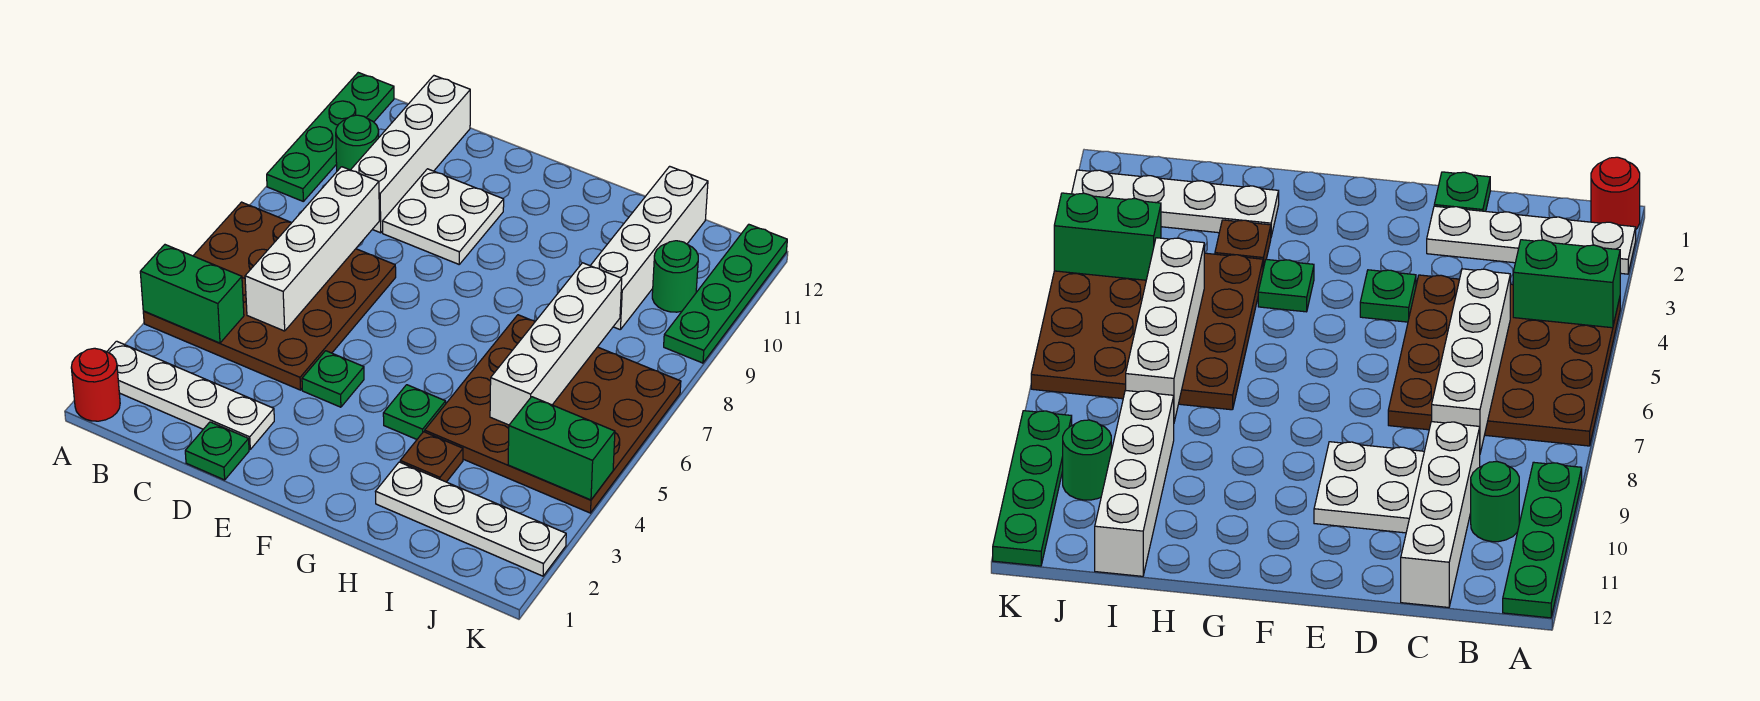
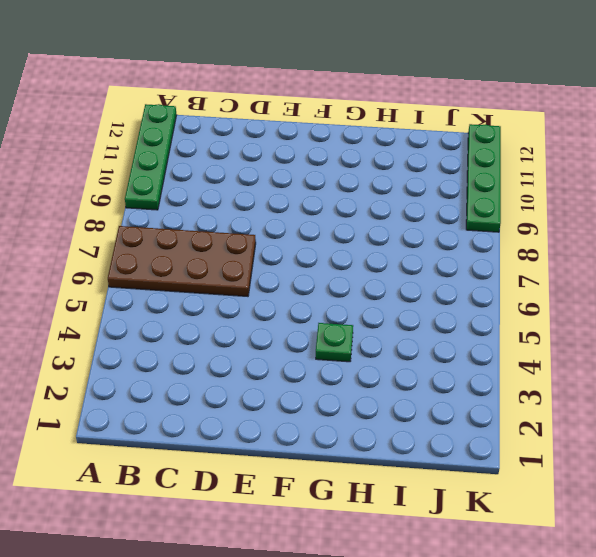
brown 2x4 plate [108,226,256,296] -> brown 4x4 plate [143,202,396,390]
none -> red 1x1 round brick [71,348,120,421]
none -> white 1x4 plate [107,341,274,449]
none -> green 1x1 round brick [336,115,379,171]

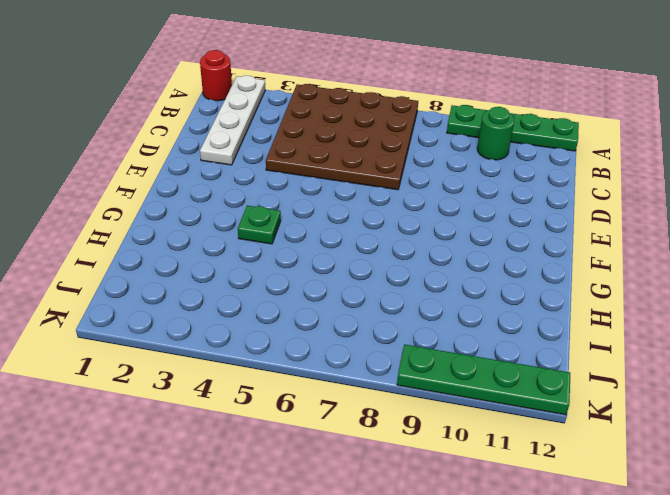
none -> white 1x4 brick [351,76,470,233]
none -> green 1x1 plate [185,422,249,480]
none -> white 2x2 plate [383,169,504,264]

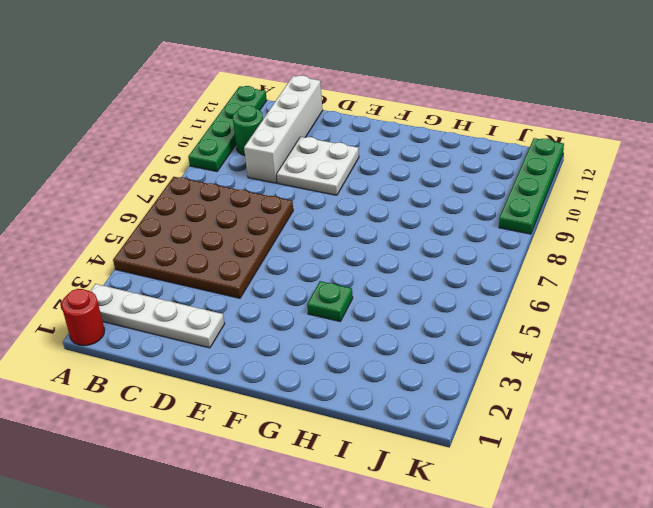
none -> green 1x1 plate [185,422,249,480]
none -> green 1x1 plate [302,351,364,407]
none -> white 1x4 plate [375,462,566,576]

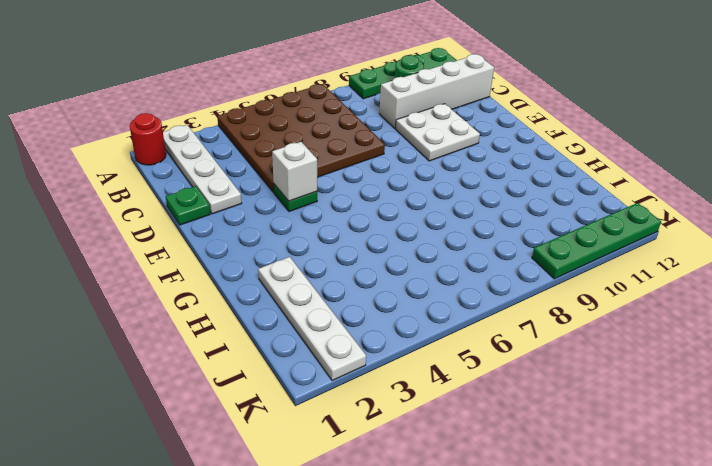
white 1x1 brick [272,142,317,201] -> none
none -> green 1x1 plate [383,385,446,439]
none -> brown 1x1 plate [400,432,463,482]
none -> brown 4x4 plate [425,315,681,513]

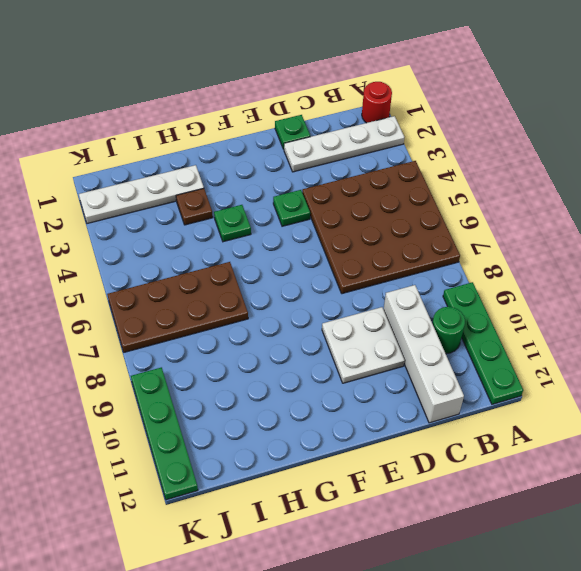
brown 2x4 plate [107,262,248,352] -> brown 4x4 plate [425,315,681,513]
none -> white 1x4 brick [590,166,708,329]
none -> green 1x1 round brick [652,241,698,312]
none -> green 1x2 brick [140,245,244,343]

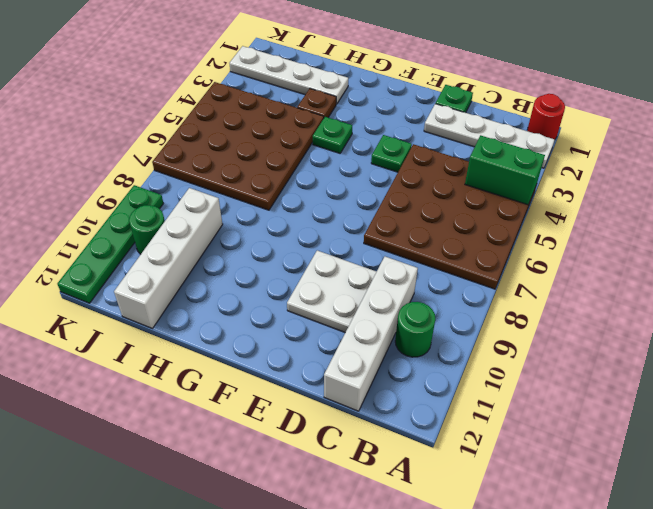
none -> green 1x4 plate [267,73,394,201]
none -> white 1x4 brick [245,167,379,331]
none -> white 1x4 brick [490,263,622,425]

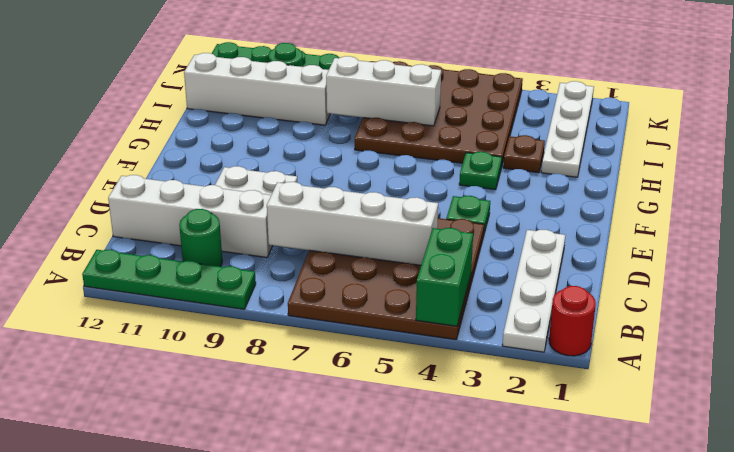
white 1x3 brick [326,56,441,126] -> white 1x4 brick [490,263,622,425]
none -> green 1x1 plate [185,422,249,480]
none -> green 1x2 brick [508,397,615,500]

